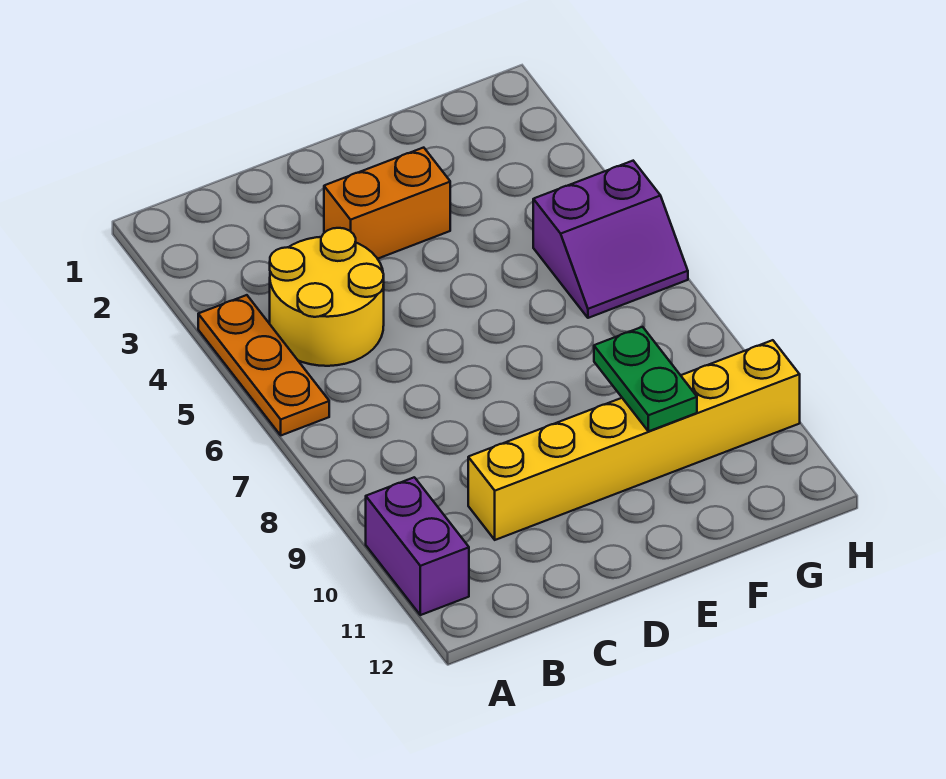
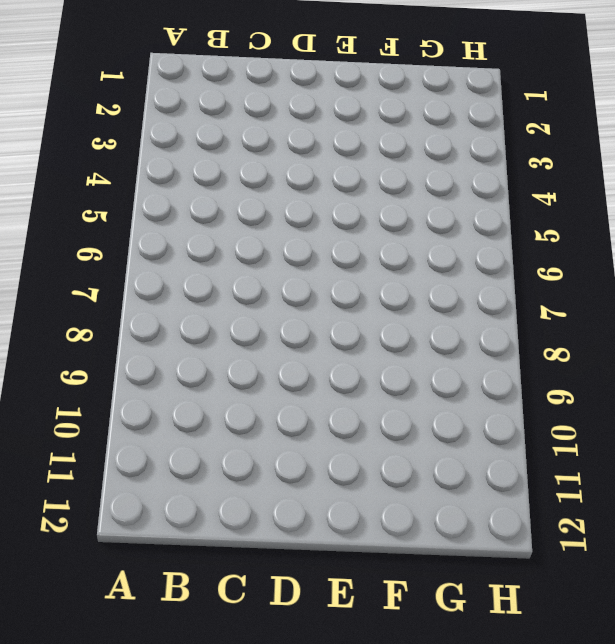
none -> orange 1x3 plate [198,295,329,435]
none -> purple 1x2 brick [366,477,469,615]

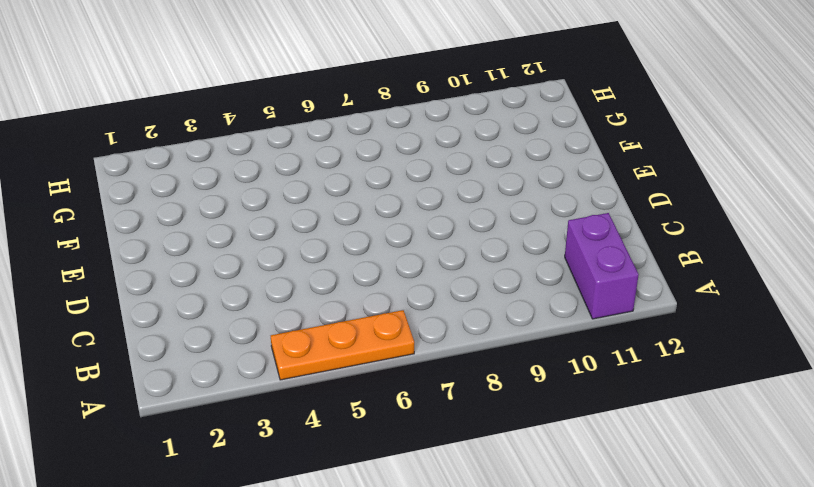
purple 1x2 brick [565,213,639,319] -> purple 1x2 brick turned to [366,477,469,615]
none -> yellow 2x2 round brick [270,228,384,366]
none -> yellow 1x6 brick [468,340,800,540]

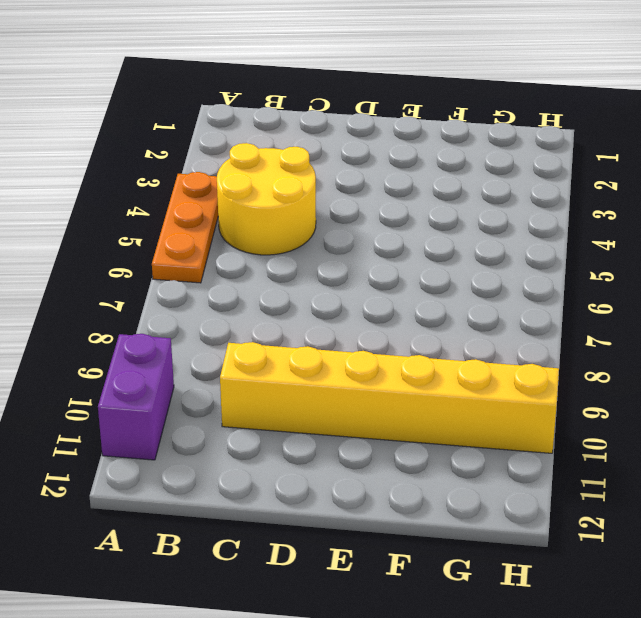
none -> orange 1x2 brick [324,148,450,259]
none -> purple 2x2 slope [533,161,688,318]

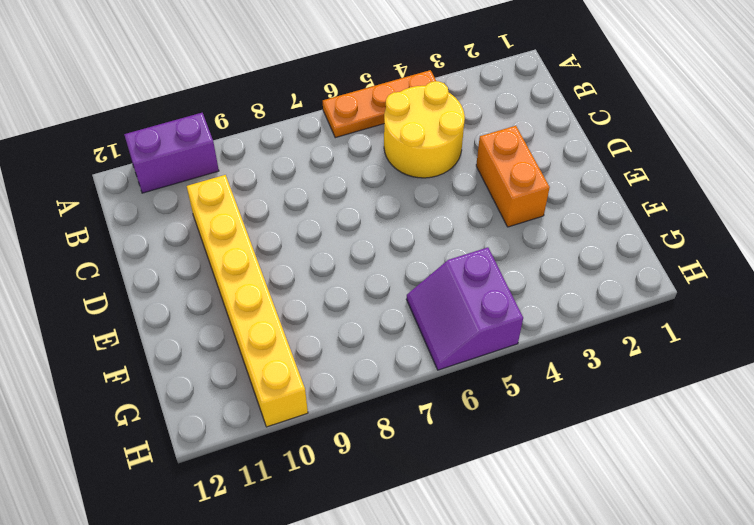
none -> green 1x2 plate [594,327,697,431]

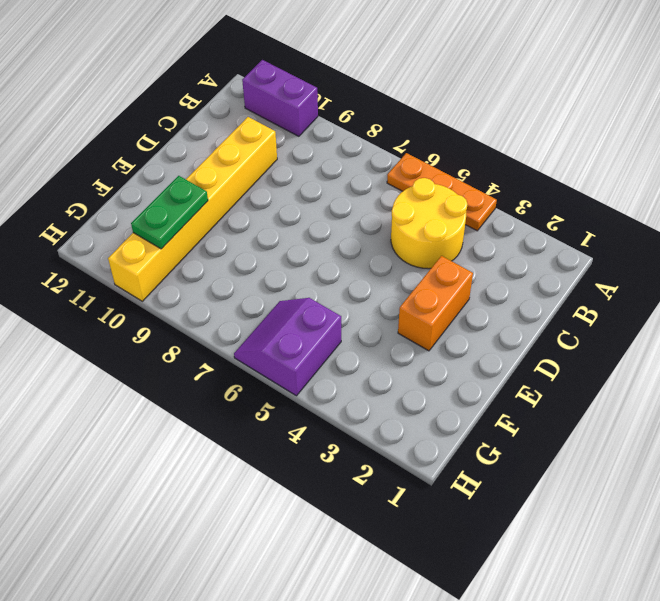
green 1x2 plate [131,176,208,249] -> green 1x2 plate turned to [594,327,697,431]

